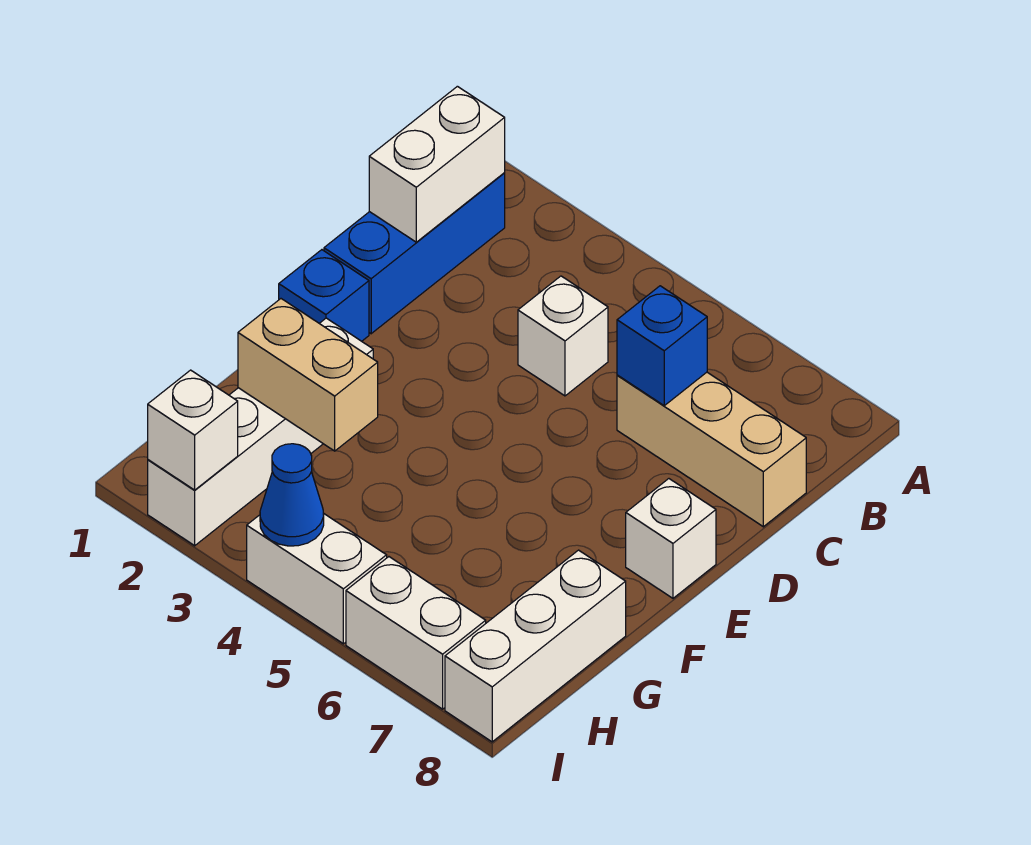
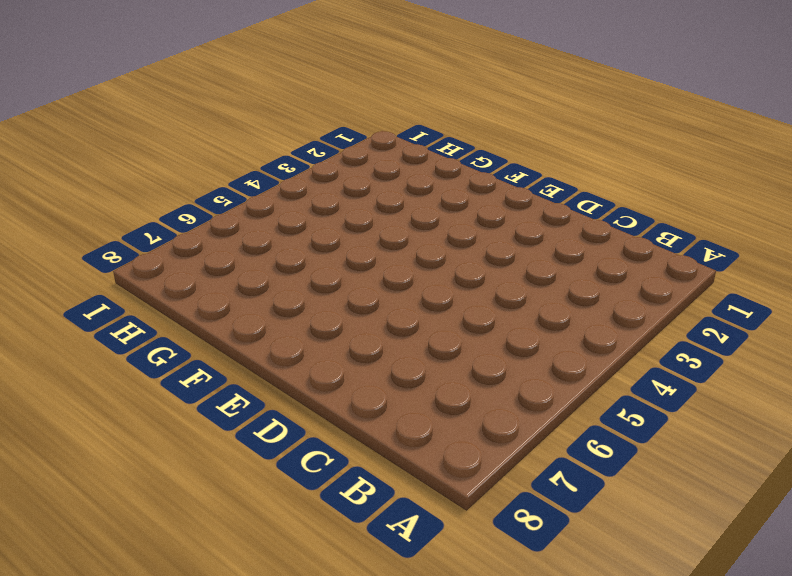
none -> blue 1x3 brick [324,173,505,334]
none -> white 1x1 brick [518,276,608,396]
none -> tan 1x3 brick [617,372,806,527]

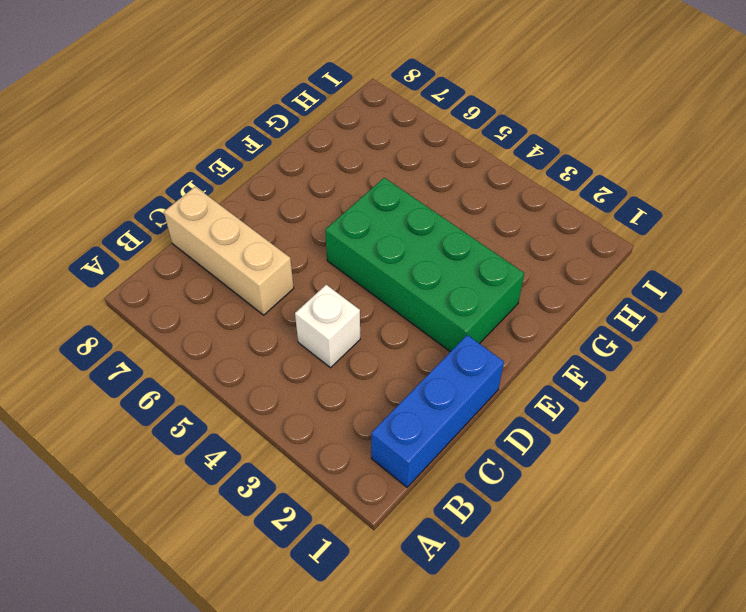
green 2x4 brick [325,178,524,352] -> white 1x4 brick [148,318,373,546]
none -> blue 1x1 brick [279,250,369,341]
none -> white 1x1 brick [626,479,716,598]
none -> white 1x3 brick [445,550,626,742]

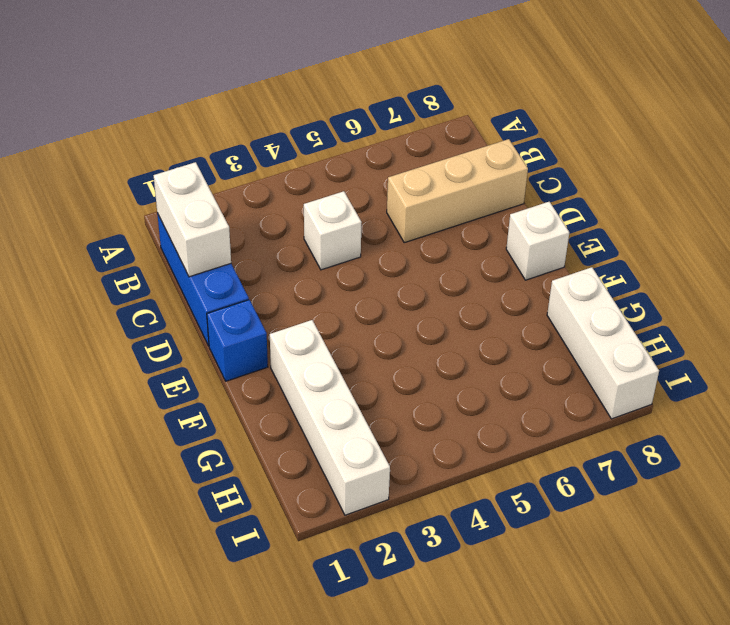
none -> white 1x2 brick [247,513,387,644]
none -> white 1x2 brick [346,557,486,709]
none -> blue 1x1 brick [617,286,707,406]

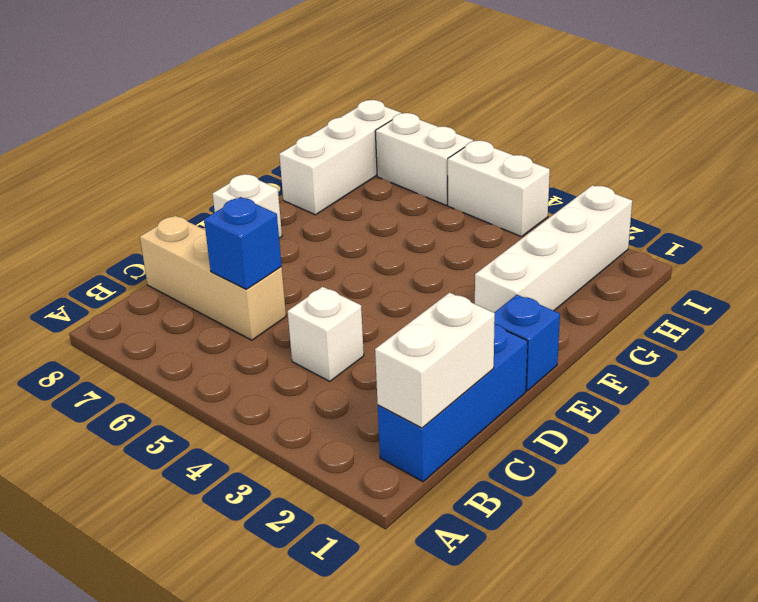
none -> tan 1x2 brick [238,299,378,451]
none -> white 1x1 brick [148,370,238,490]
none -> blue 1x1 cone [260,444,324,546]

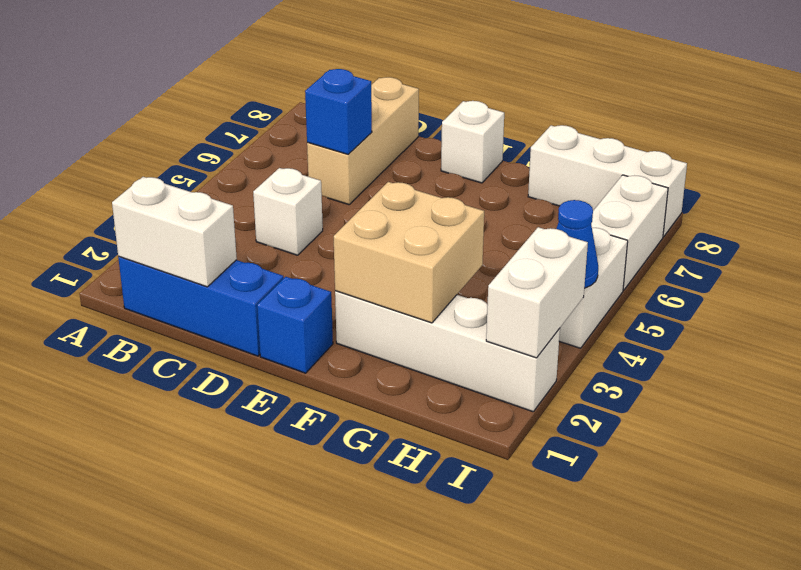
tan 2x2 brick [334,182,484,323] -> tan 1x2 brick [238,299,378,451]
white 1x2 brick [486,227,588,358] -> white 1x1 brick [148,370,238,490]

